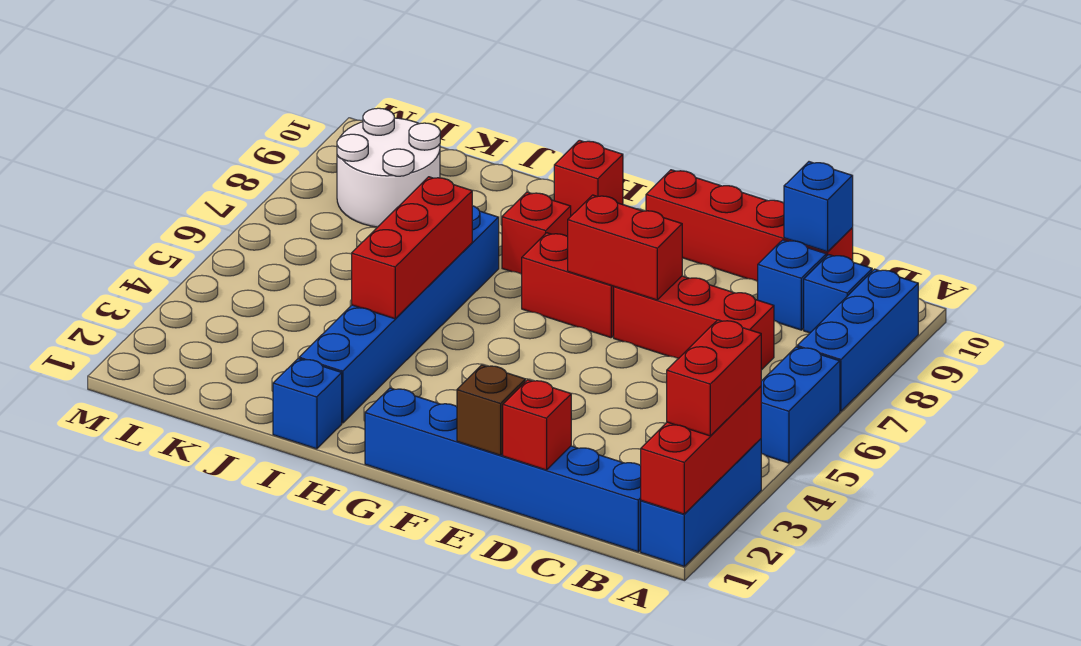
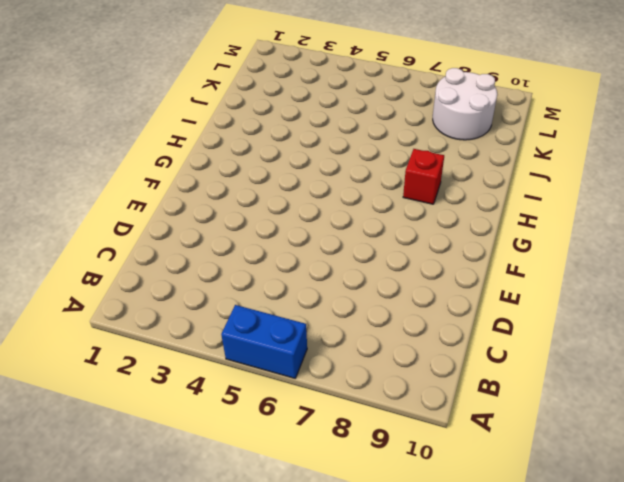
none -> blue 1x3 brick [641,439,761,566]
none -> blue 1x3 brick [797,269,918,411]
none -> blue 1x6 brick [365,388,641,552]

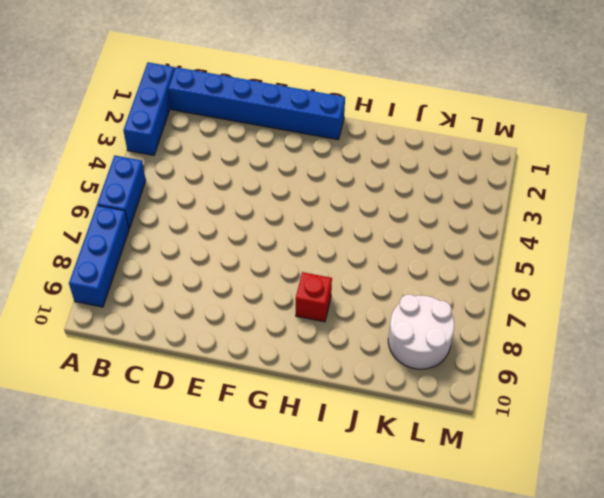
none -> blue 1x1 brick [804,255,872,333]
none -> red 1x3 brick [614,276,774,370]
none -> blue 1x1 brick [758,240,826,330]

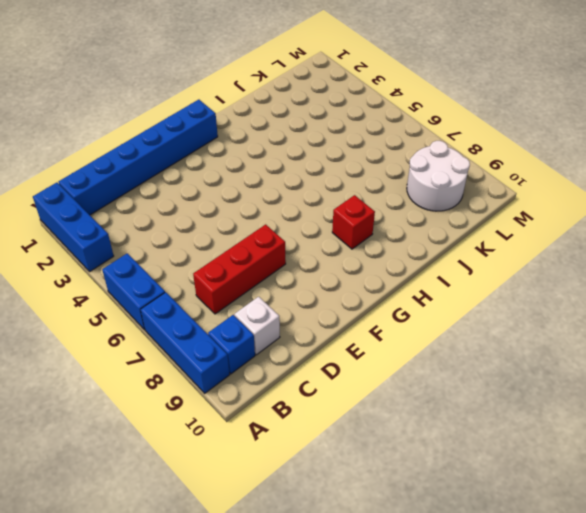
white 1x1 brick [234,297,280,355] -> blue 1x1 brick [758,240,826,330]
none -> red 1x4 brick [646,170,853,281]
none -> red 1x2 brick [522,233,614,338]
none -> red 1x1 brick [554,140,623,216]

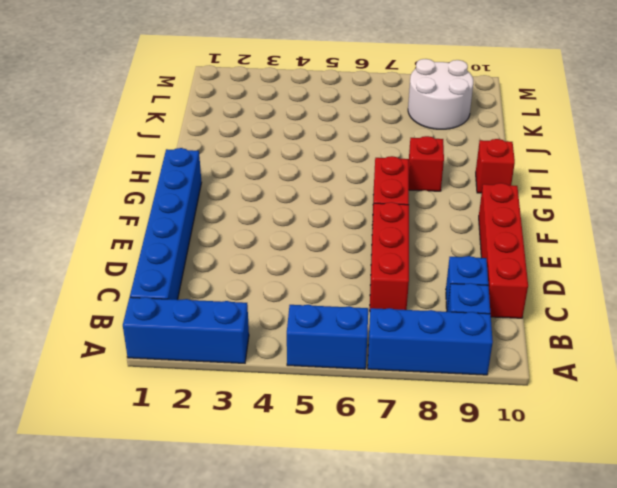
none -> blue 1x1 brick [273,359,342,449]
none -> blue 1x6 brick [299,206,499,423]
none -> red 1x3 brick [641,386,761,514]

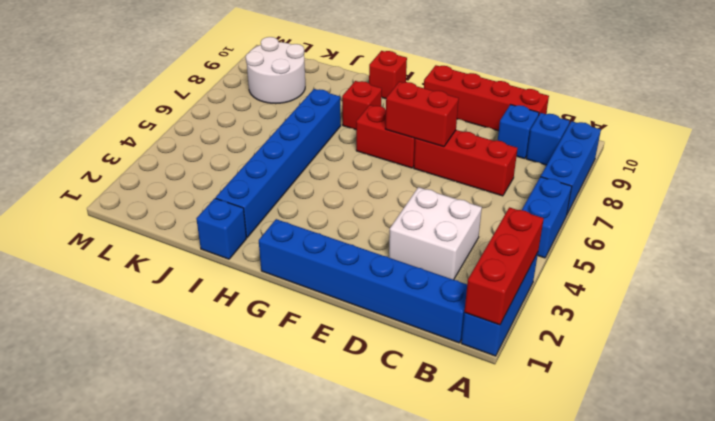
white 2x2 brick [389,187,482,280] -> none
none -> blue 1x1 brick [784,162,853,252]
none -> red 1x1 brick [503,380,571,470]
none -> brown 1x1 brick [457,365,525,455]

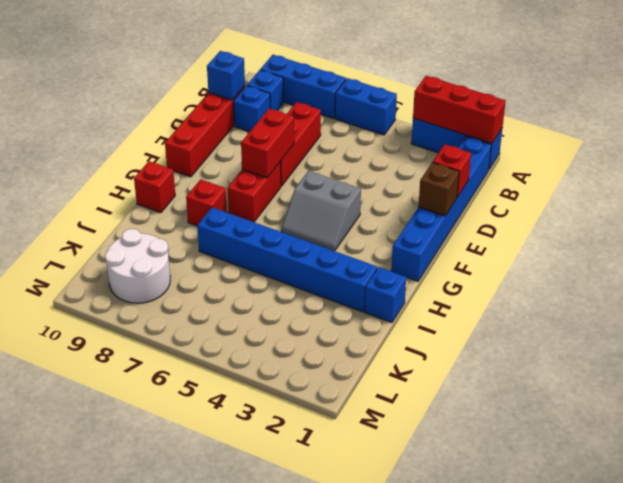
grey 2x2 slope [282,171,361,251] -> none
none -> red 1x3 brick [352,177,472,319]
none -> red 1x2 brick [667,320,761,436]

